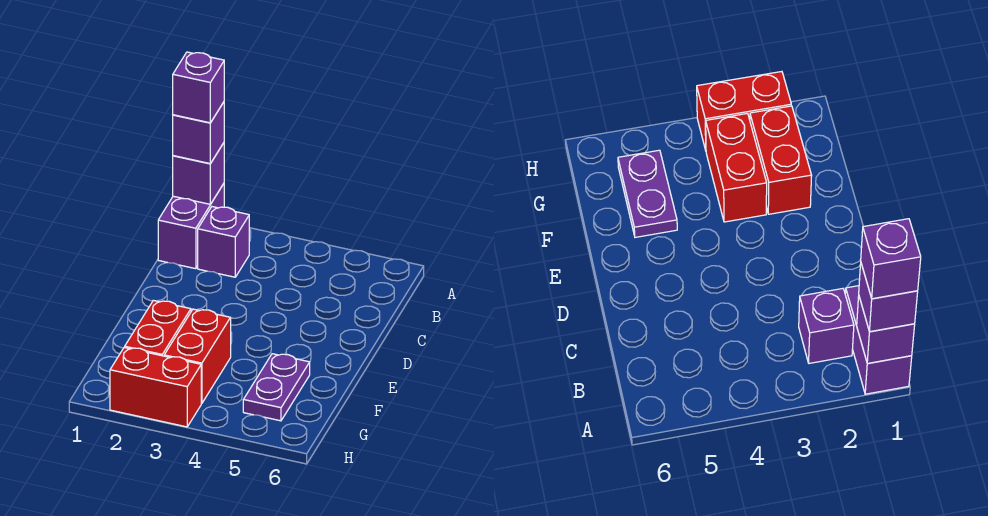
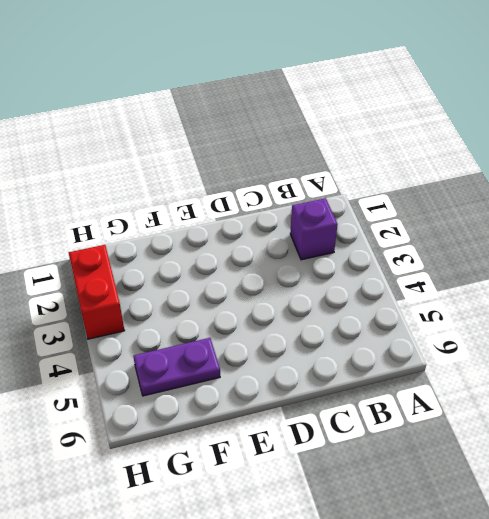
none -> purple 1x2 brick [158,184,224,269]
none -> red 1x2 brick [125,300,191,356]

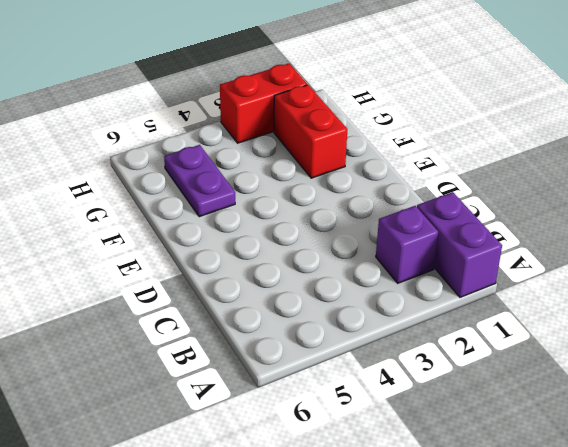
none -> red 1x2 brick [164,309,231,403]
none -> purple 1x1 brick [173,143,224,204]

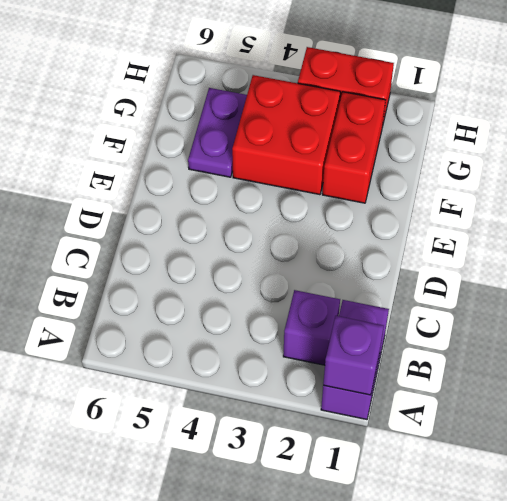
red 2x2 brick [232,75,340,195] -> red 1x2 brick [164,309,231,403]
none -> purple 1x1 brick [173,102,224,163]
none -> purple 1x1 brick [173,52,224,123]

